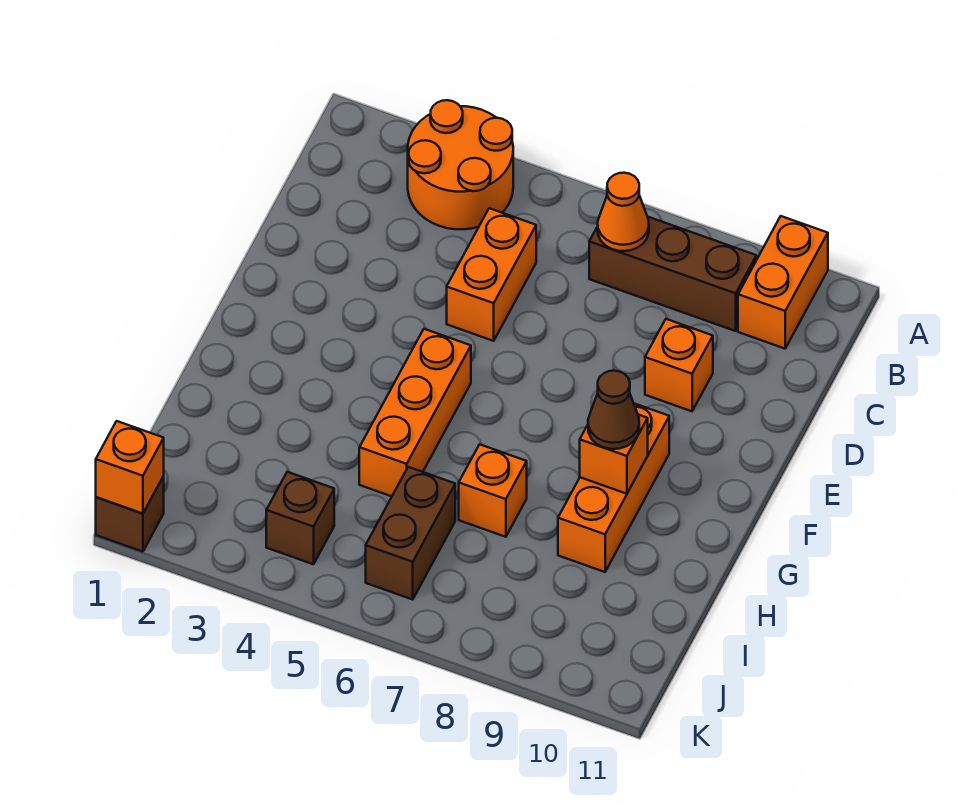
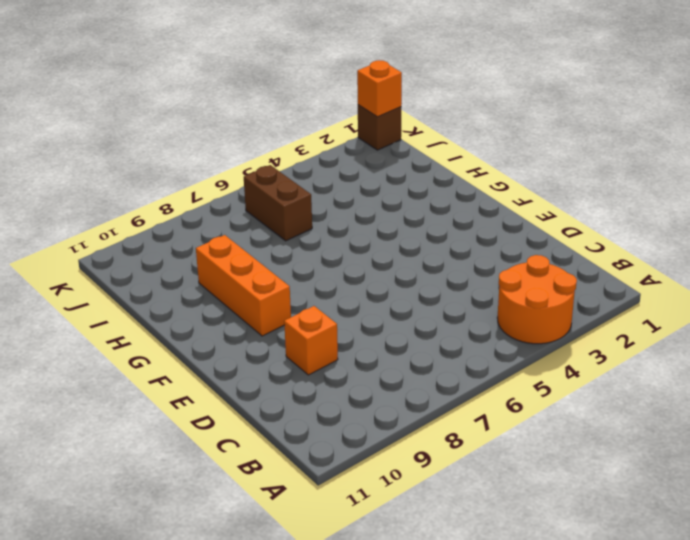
none -> orange 1x2 brick [738,216,828,349]
none -> brown 1x3 brick [589,217,756,331]
none -> orange 1x2 brick [447,208,536,341]

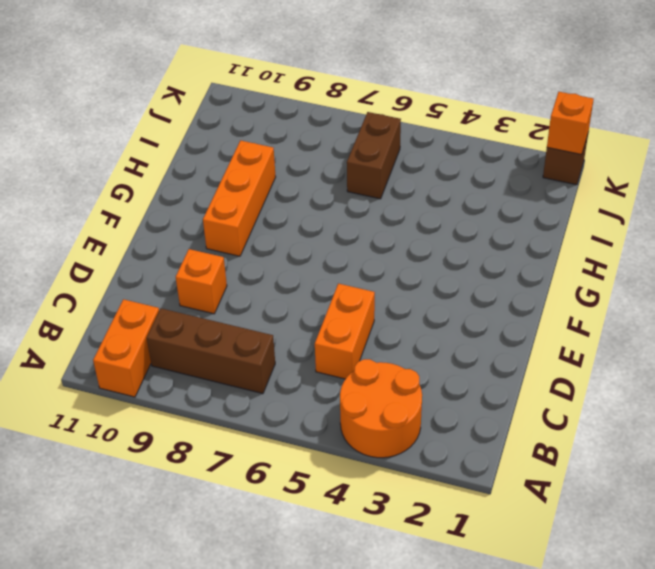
none -> orange 1x3 brick [359,329,471,496]
none -> orange 1x1 brick [459,444,527,537]
none -> brown 1x1 brick [266,472,334,564]

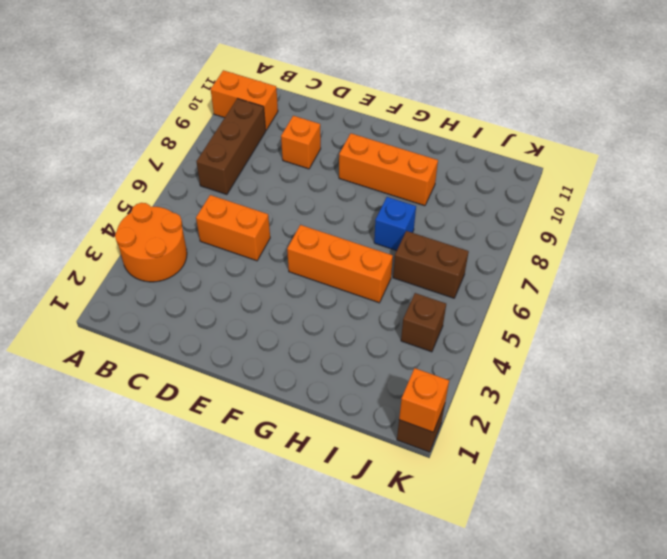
blue 1x1 brick [374,197,416,251] -> orange 1x1 brick [459,444,527,537]
none -> orange 1x1 cone [598,173,649,251]
none -> orange 1x1 brick [580,415,648,494]
none -> brown 1x1 cone [588,371,639,449]

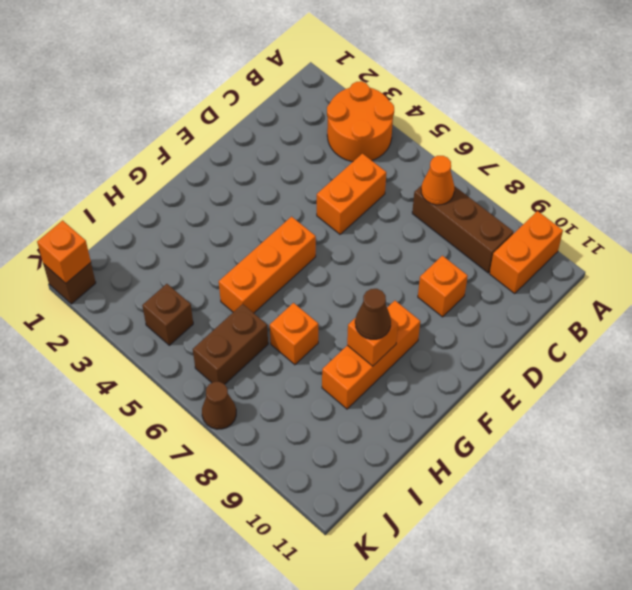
brown 1x1 cone [202,382,236,429] -> none

